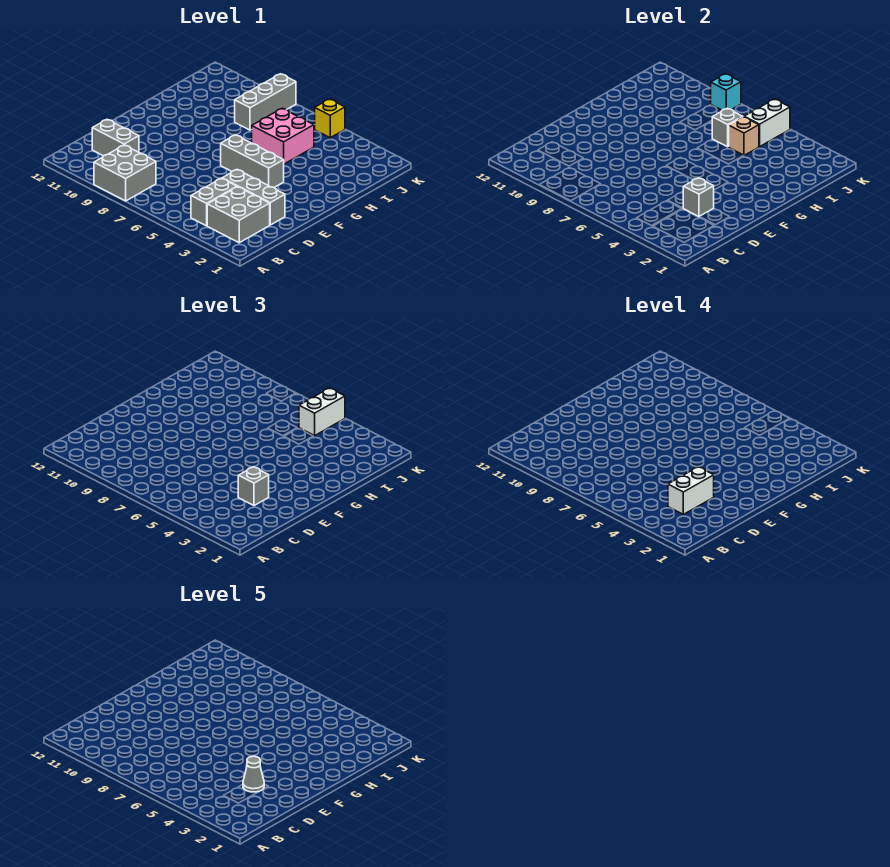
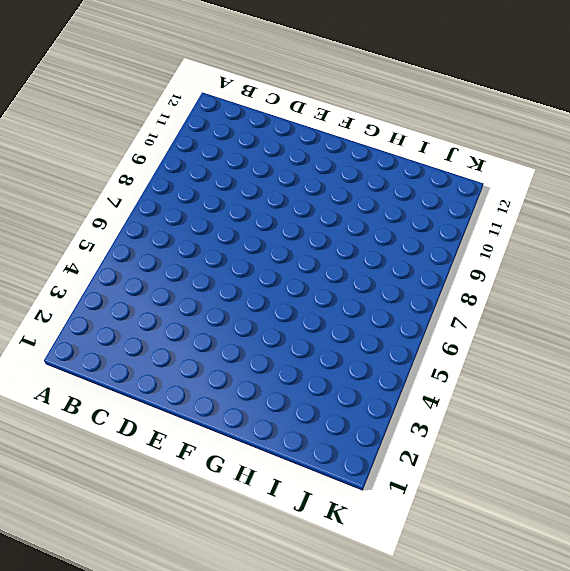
none -> grey 2x2 brick [94,145,156,201]
none -> grey 2x2 brick [207,187,270,243]
none -> grey 1x2 brick [191,178,237,226]

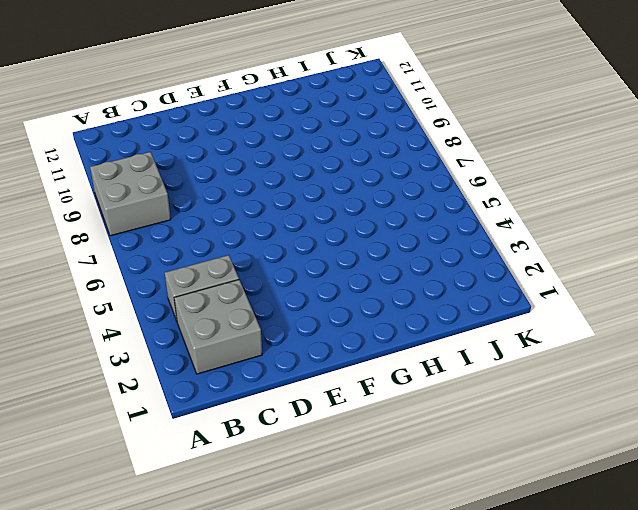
none -> grey 1x2 brick [92,119,139,156]
none -> grey 1x3 brick [222,170,285,225]
none -> grey 1x3 brick [221,135,284,188]

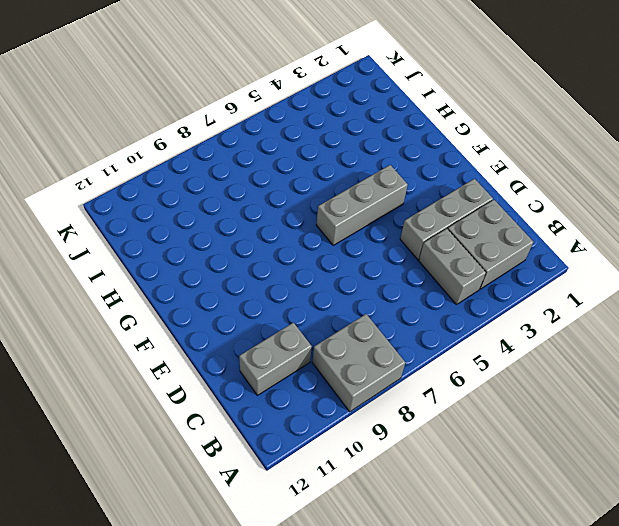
none -> pink 2x2 brick [252,108,314,164]
none -> grey 1x3 brick [235,74,296,130]
none -> yellow 1x1 brick [315,99,345,138]

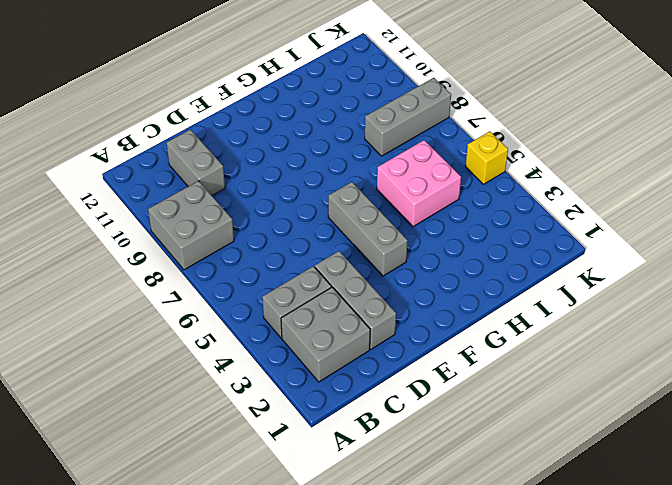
none -> grey 1x1 brick [683,178,714,217]
none -> tan 1x1 brick [729,117,759,155]
none -> grey 1x1 brick [712,108,743,147]

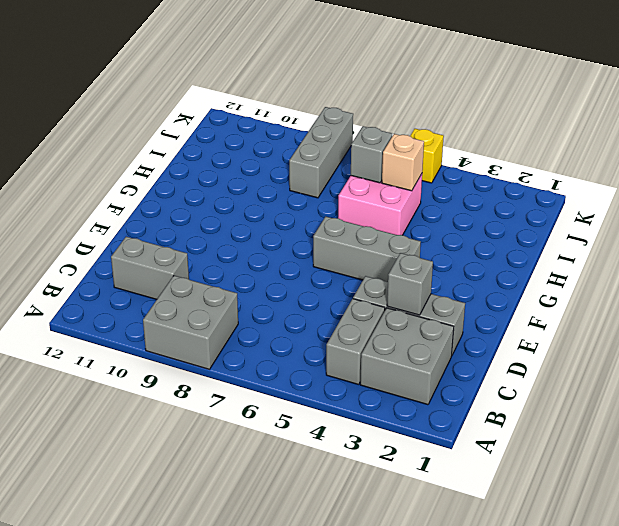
none -> white 1x2 brick [744,99,790,147]
none -> cyan 1x1 brick [711,74,741,110]
none -> grey 1x1 brick [238,467,269,506]

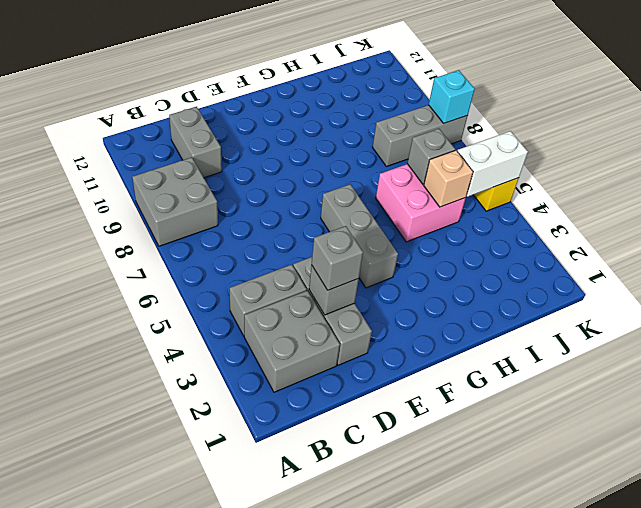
none -> white 1x2 brick [299,388,345,436]
none -> white 1x2 brick [668,467,714,514]
none -> grey 1x1 cone [243,756,264,792]

